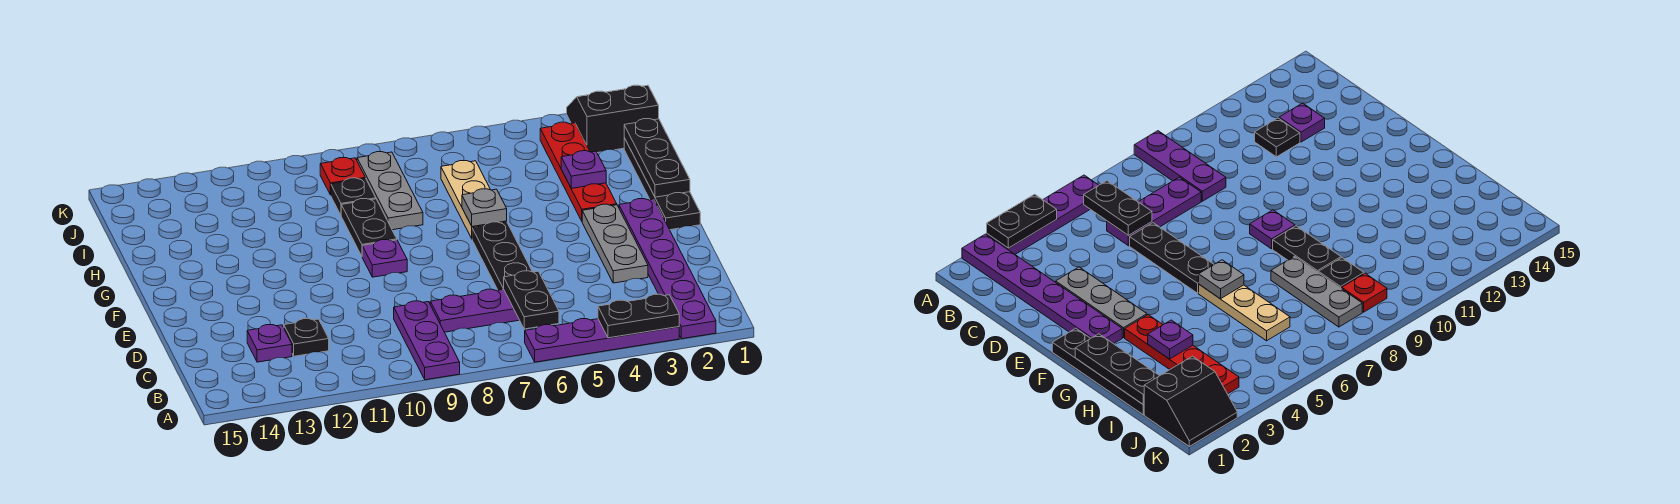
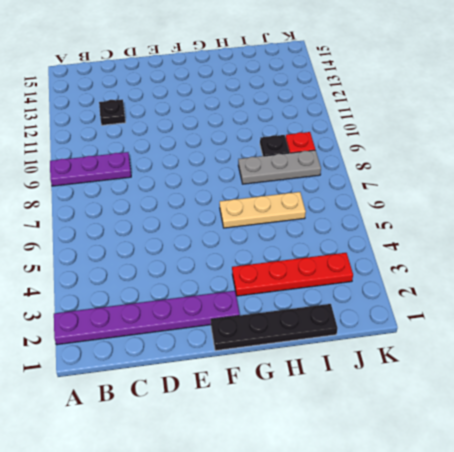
none -> purple 1x4 plate [525,319,679,362]
none -> purple 1x3 plate [430,289,519,332]
none -> purple 1x1 plate [247,325,292,362]

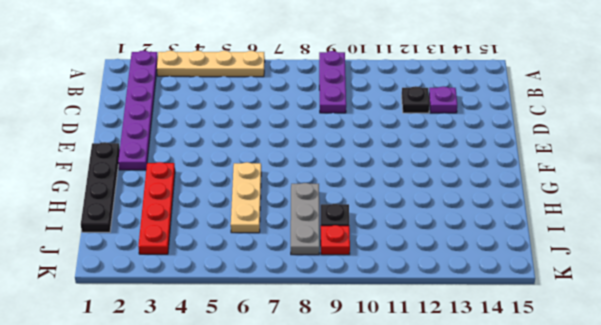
tan 1x4 plate [157,51,265,77] -> purple 1x4 plate [525,319,679,362]
none -> purple 1x3 plate [430,289,519,332]
none -> grey 1x3 plate [582,204,648,283]
none -> black 1x3 plate [472,222,532,290]

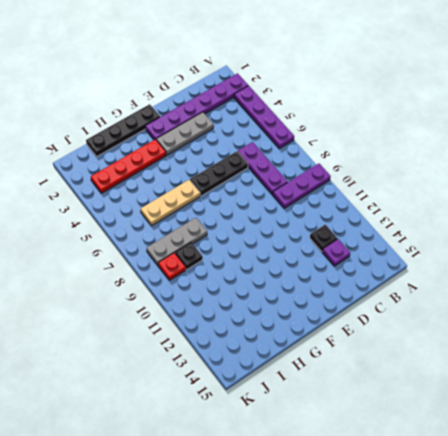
none -> purple 1x1 plate [362,240,407,277]
none -> black 1x2 plate [341,199,397,256]
none -> black 2x2 slope [567,85,659,153]

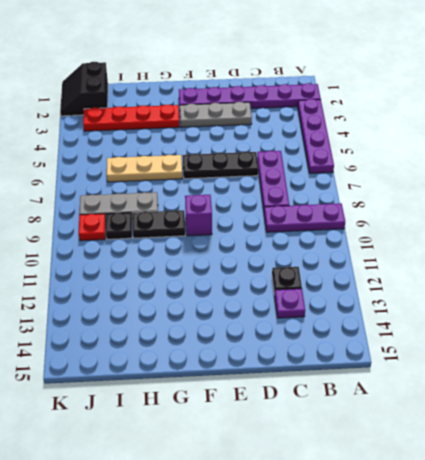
purple 1x1 brick [185,195,212,236] -> purple 1x1 plate [362,240,407,277]
none -> black 1x4 plate [624,138,700,230]
none -> black 1x2 plate [598,294,679,338]
none -> black 1x2 plate [503,271,559,329]

